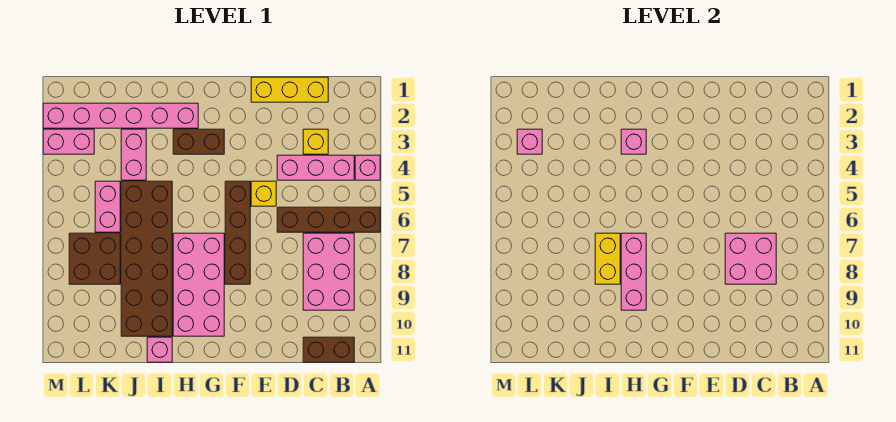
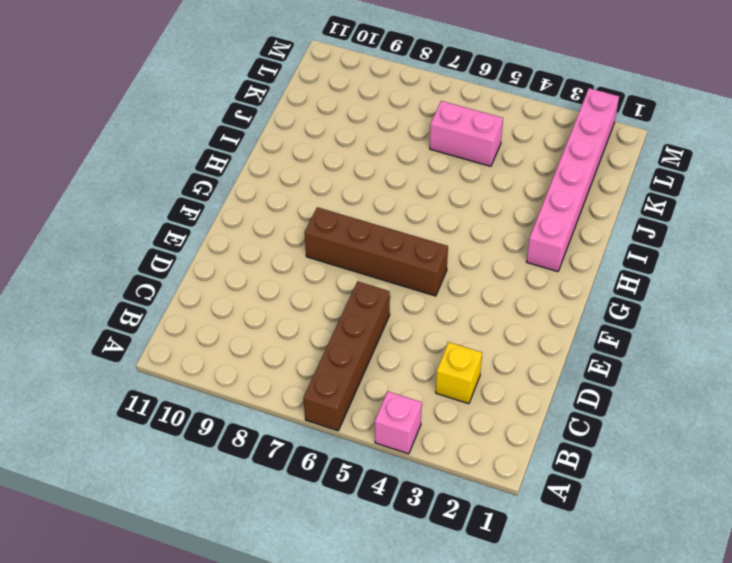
none -> pink 1x3 brick [277,155,354,180]
none -> pink 2x3 brick [303,233,354,310]
none -> brown 1x2 brick [303,337,354,362]

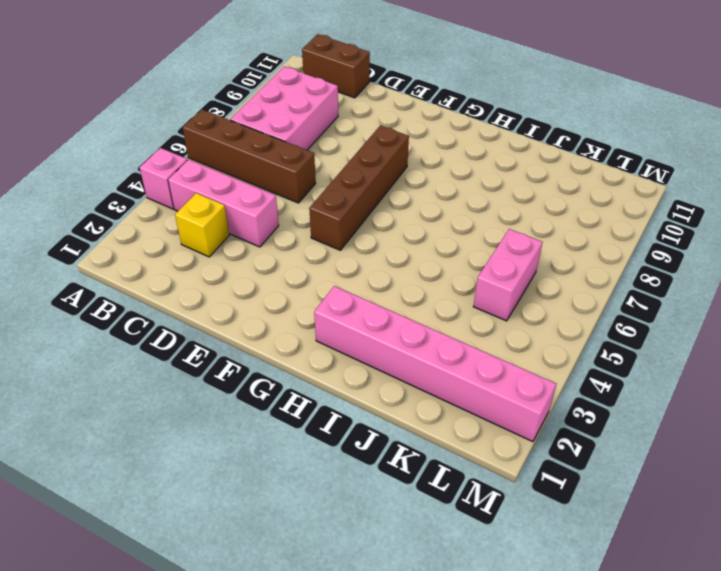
none -> yellow 1x3 brick [251,77,328,102]
none -> yellow 1x1 brick [251,181,276,206]
none -> brown 1x2 brick [173,129,224,154]

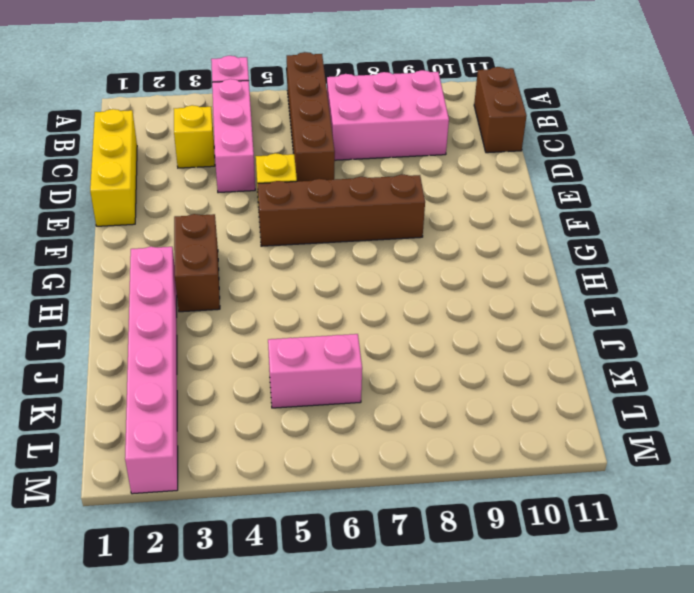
none -> pink 2x4 brick [173,233,224,336]
none -> brown 2x6 brick [121,181,172,336]
none -> pink 1x1 brick [147,337,172,362]

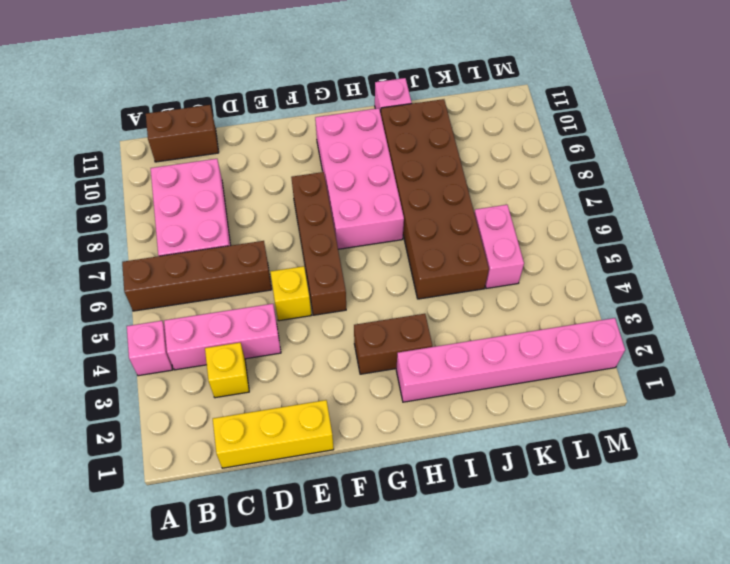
none -> pink 1x2 brick [121,129,146,180]
none -> brown 2x2 brick [69,233,120,284]
none -> pink 1x2 brick [43,129,94,154]

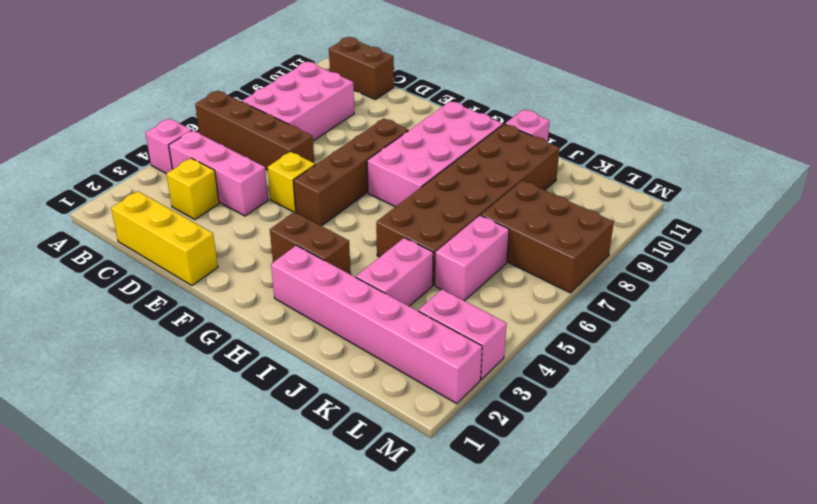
brown 2x3 brick [481,181,614,293] -> brown 2x2 brick [69,233,120,284]
none -> pink 2x2 brick [725,233,776,284]
none -> pink 1x1 brick [621,129,646,154]
none -> pink 1x3 brick [621,233,646,310]

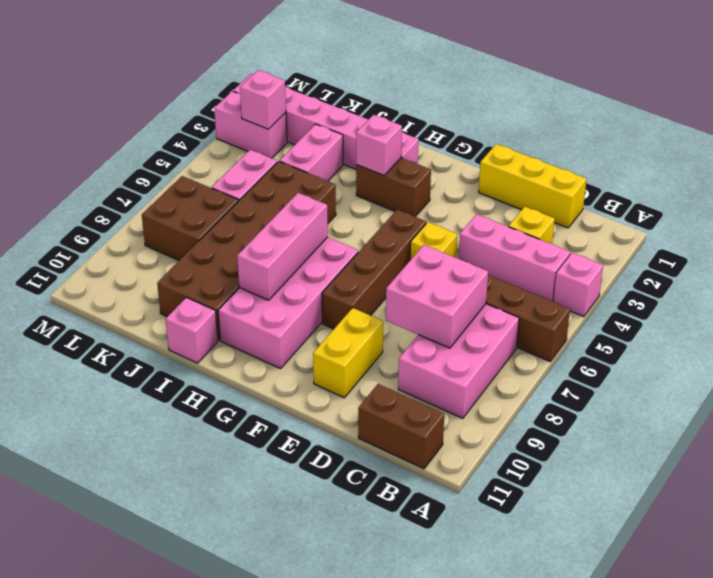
yellow 1x2 brick [313,308,383,398] -> yellow 1x2 brick moved to [595,233,620,284]

